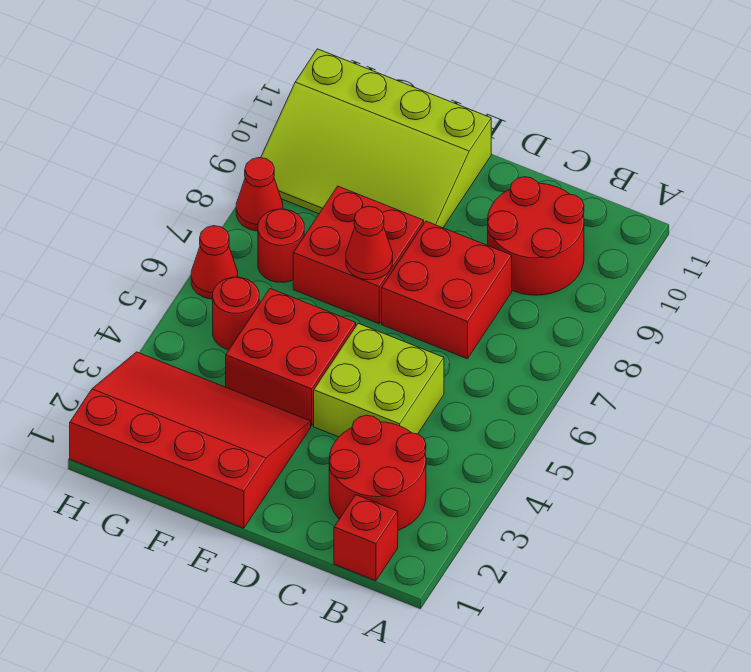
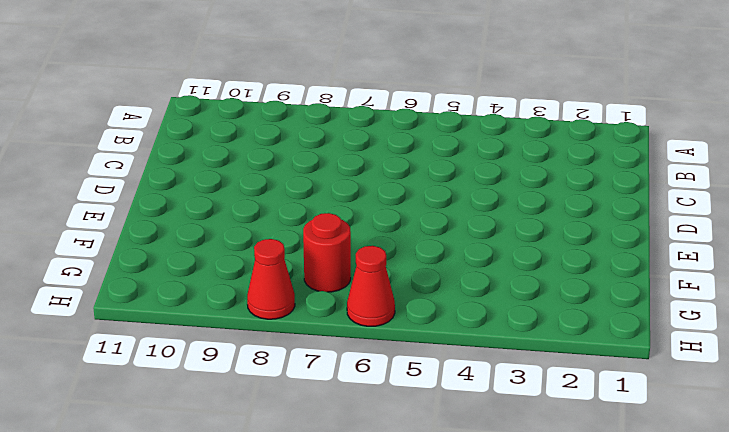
none -> red 1x1 brick [334,495,398,581]
none -> red 2x2 round brick [329,415,426,530]
none -> red 2x2 round brick [488,177,584,295]

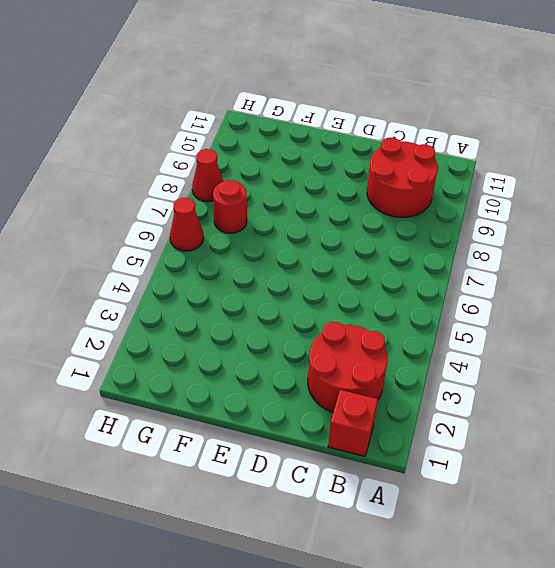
none -> lime 2x2 brick [314,324,444,437]
none -> red 2x2 brick [382,221,512,359]
none -> red 3x4 slope [70,352,311,528]

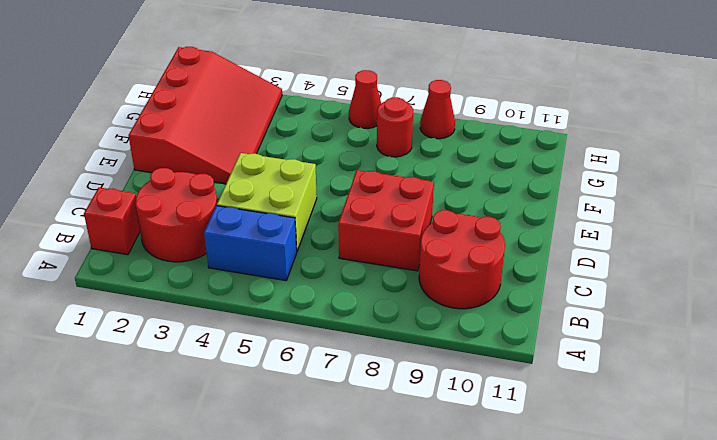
blue 1x2 brick [204,206,297,281] -> none
none -> red 2x2 brick [226,289,356,426]
none -> red 2x2 brick [293,186,424,324]
none -> lime 3x4 slope [261,49,491,228]

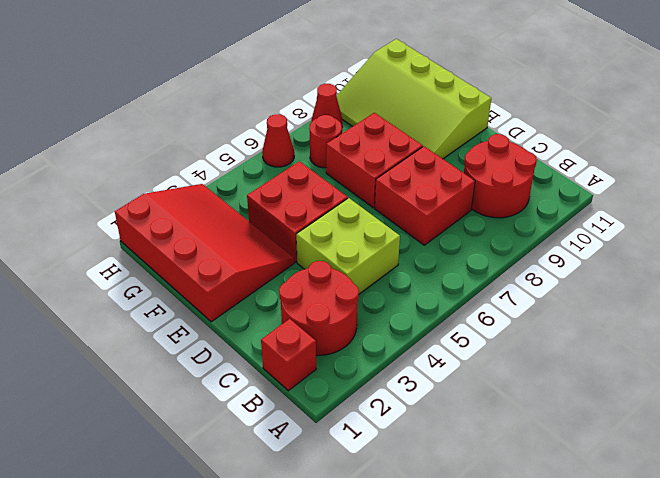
none -> red 1x1 round brick [213,277,259,350]
none -> red 1x1 cone [346,206,393,280]

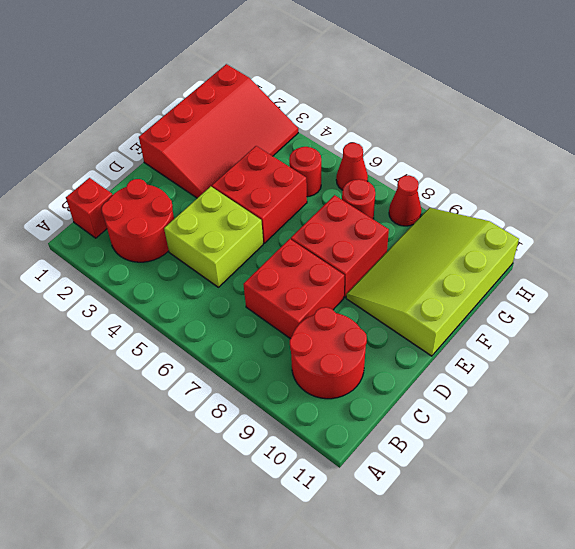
none -> red 1x1 cone [346,206,393,280]

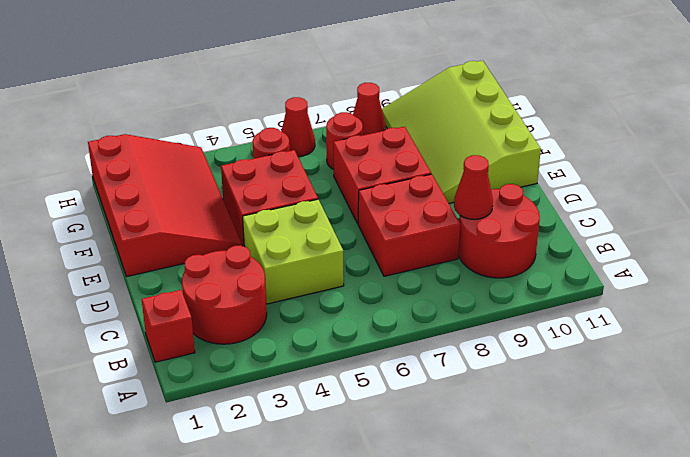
red 1x1 cone [454,155,493,219] -> red 1x1 cone moved to [346,206,393,280]

